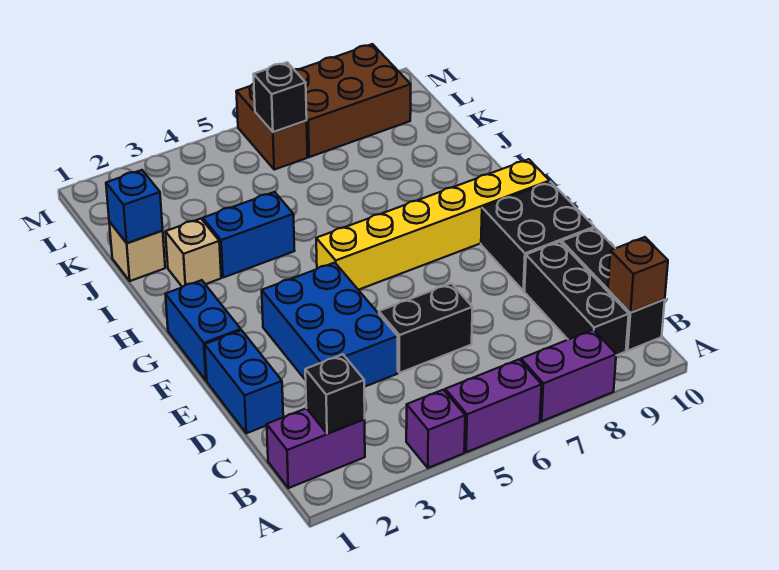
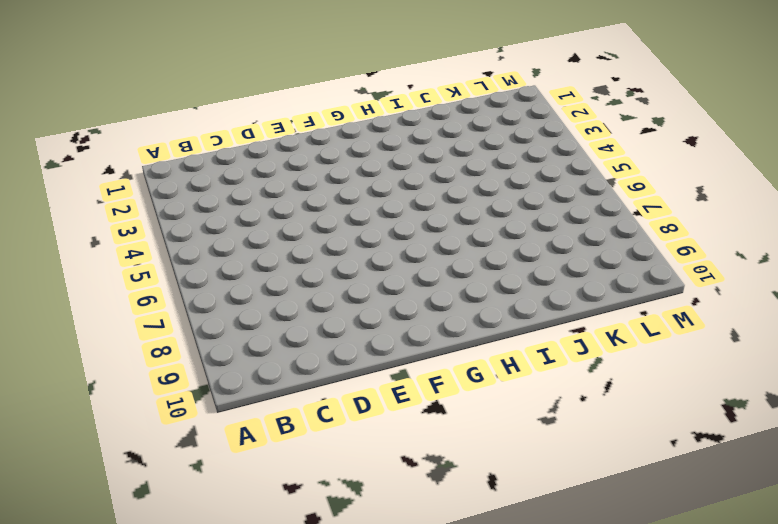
none -> purple 1x1 brick [406,390,465,468]
none -> purple 1x2 brick [445,360,542,452]
none -> purple 1x2 brick [521,330,616,421]

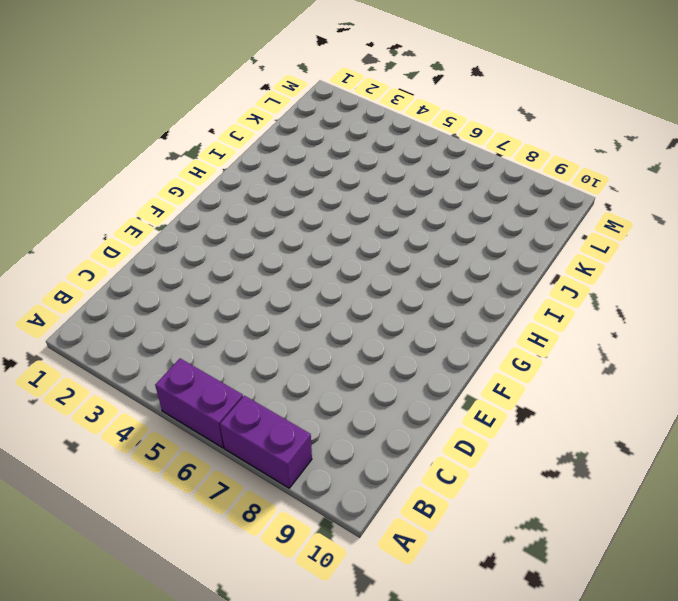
none -> purple 1x1 brick [406,390,465,468]
none -> purple 1x2 brick [267,408,365,488]
none -> black 1x3 brick [524,242,629,355]

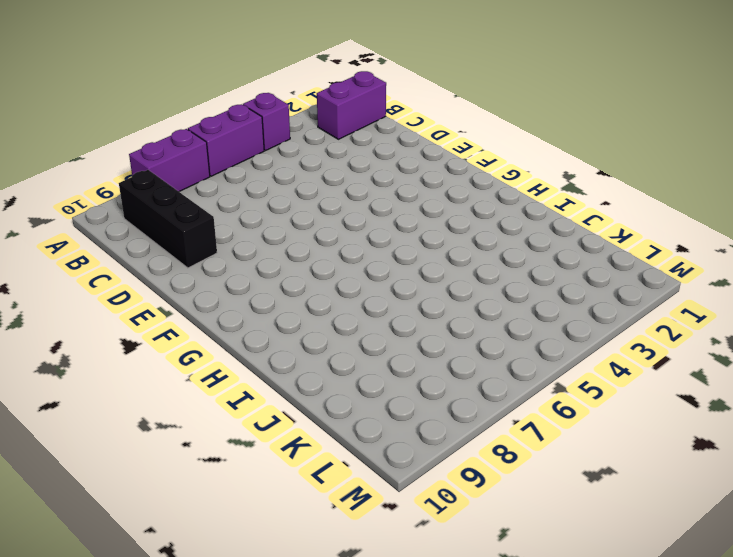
none -> black 1x3 brick [562,228,665,351]
none -> blue 1x2 brick [205,330,283,433]
none -> blue 2x3 brick [262,263,398,387]

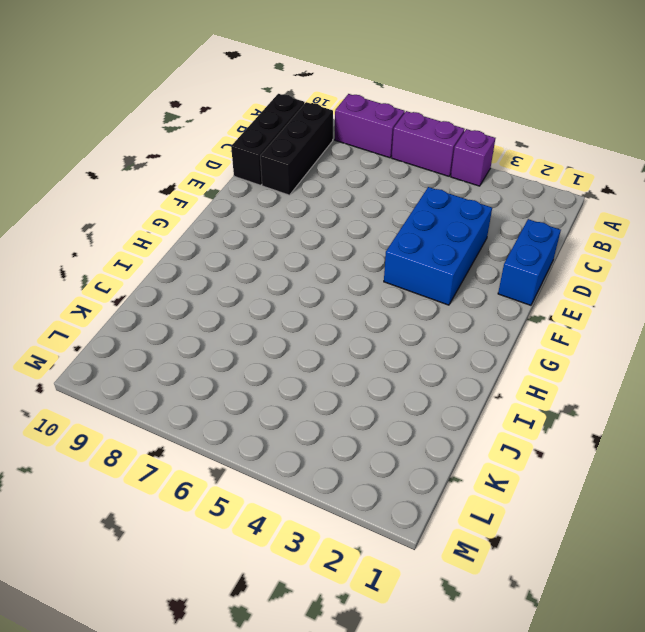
none -> purple 1x2 brick [267,408,365,488]
none -> black 1x2 brick [379,283,473,373]
none -> black 2x2 brick [481,182,594,291]

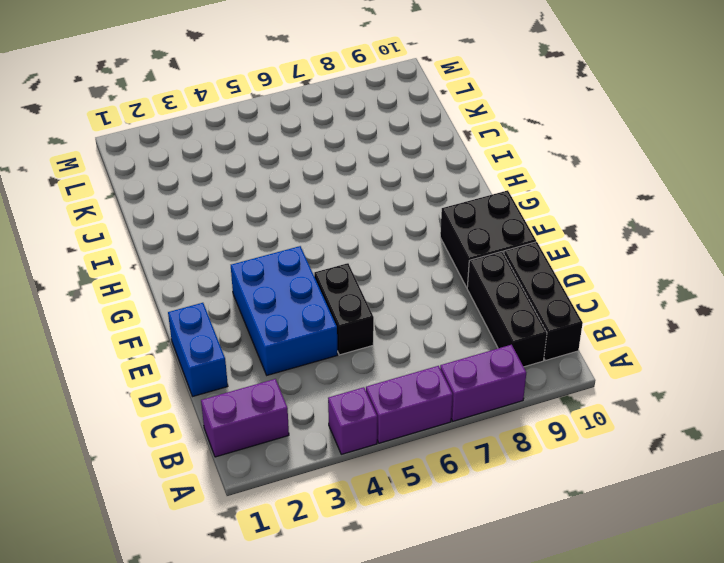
black 1x2 brick [314,263,374,355] -> black 1x2 brick turned to [379,283,473,373]
none -> blue 1x2 brick [165,280,241,381]
none -> yellow 1x6 brick [316,159,550,290]
none -> tan 1x1 brick [166,219,221,287]

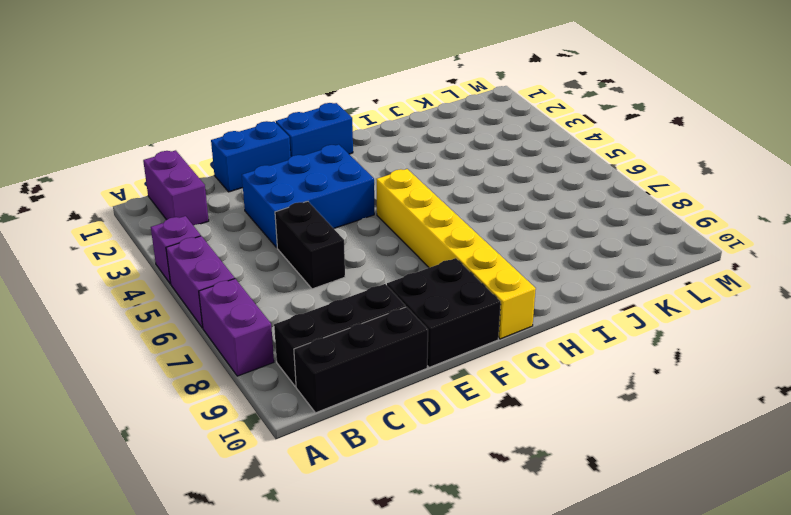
none -> tan 1x1 brick [166,219,221,287]
none -> blue 1x2 brick [203,192,295,278]
none -> tan 1x1 brick [109,222,165,281]

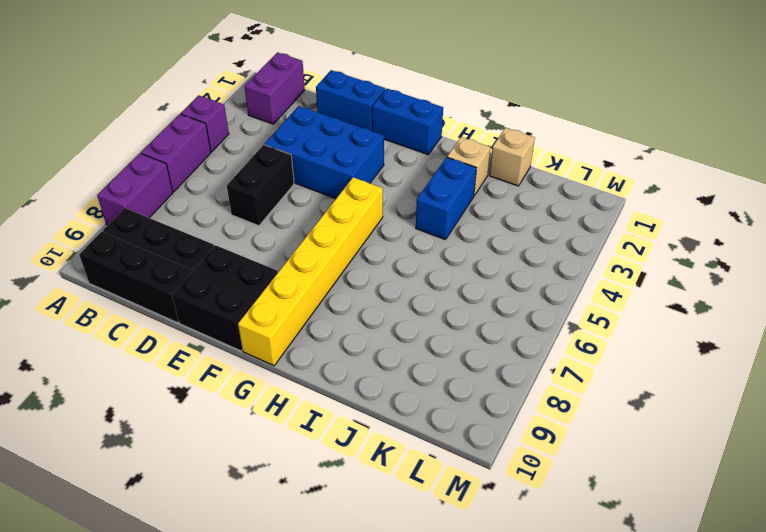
none -> brown 1x2 brick [236,84,308,170]
none -> brown 2x3 brick [295,44,411,157]
none -> black 1x1 brick [305,354,365,434]

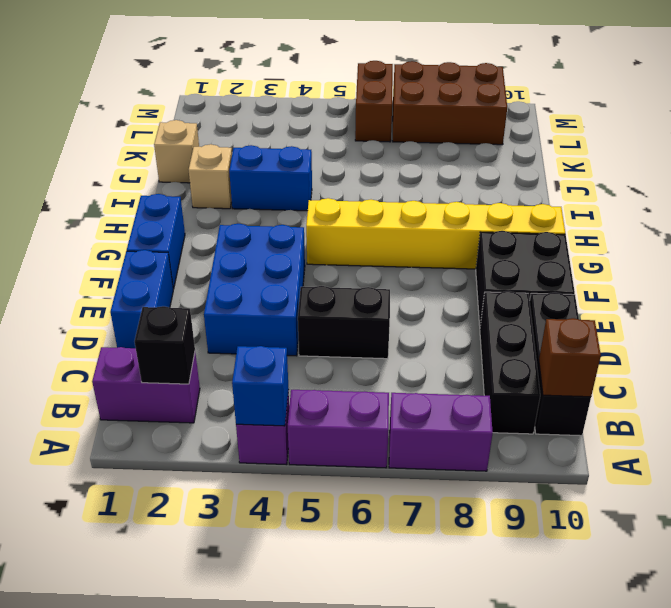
blue 1x1 brick [232,346,289,426] -> blue 1x1 brick moved to [106,170,163,243]
none -> black 1x1 brick [254,62,307,132]

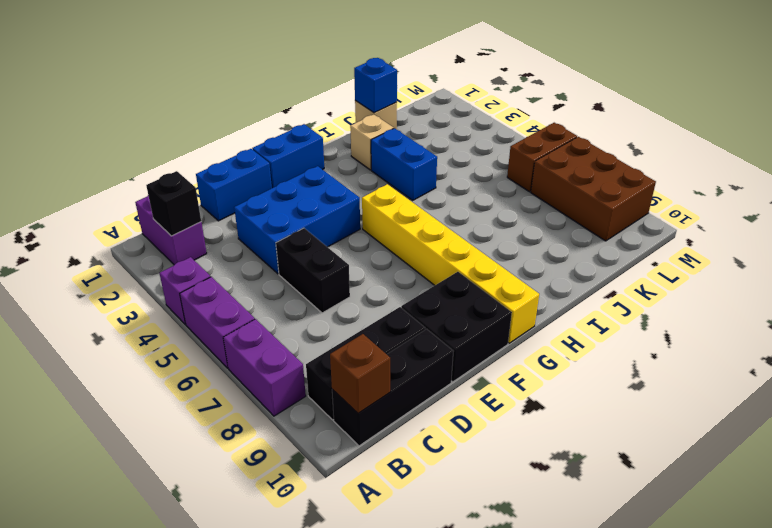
none -> black 1x1 brick [254,62,307,132]

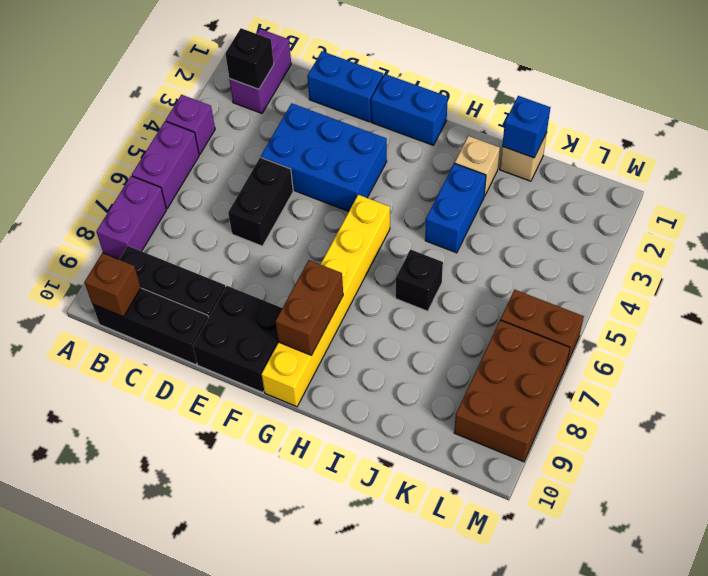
brown 1x2 brick [275,260,343,355] -> none
black 1x1 brick [396,249,443,311] -> black 1x1 brick moved to [254,62,307,132]

